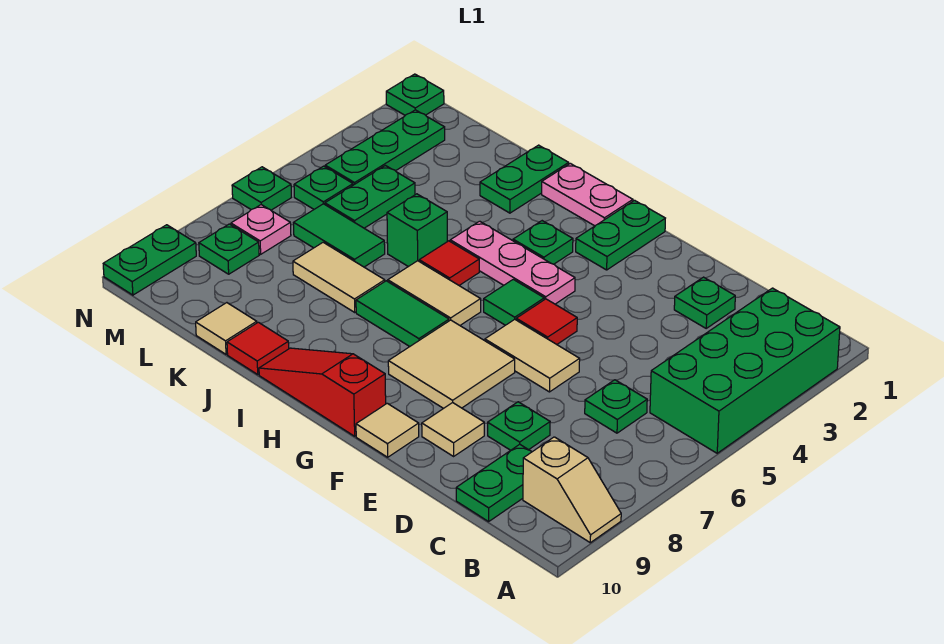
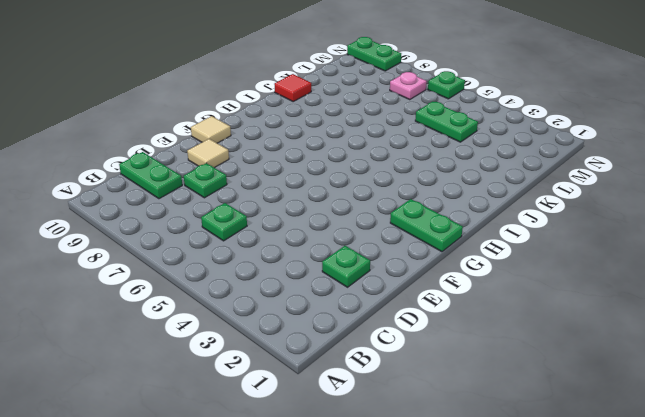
none -> green 2x4 brick [650,288,840,453]
none -> tan 1x2 slope [523,437,621,543]
none -> tan 1x2 tile [485,319,580,392]
none -> red 1x1 tile [516,299,577,344]

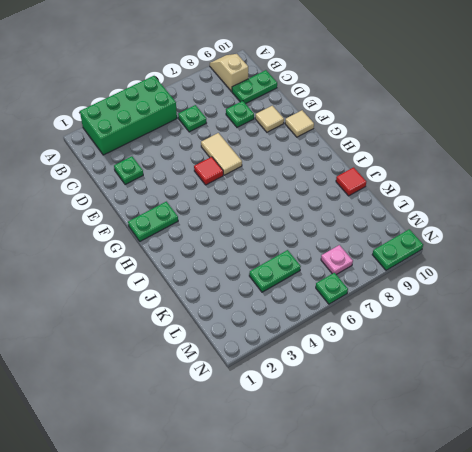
none -> tan 2x2 tile [388,320,515,408]
none -> pink 1x3 plate [450,221,575,304]
none -> green 1x1 tile [484,279,544,325]
none -> red 1x3 slope [259,348,386,436]

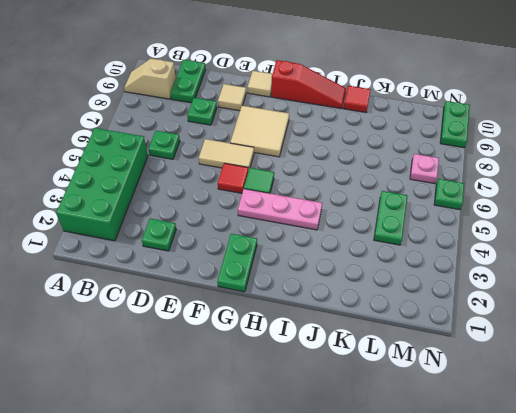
none -> pink 1x2 plate [542,163,633,226]
none -> green 1x1 plate [513,221,573,264]
none -> tan 1x2 tile [388,261,481,325]
none -> green 1x2 tile [356,281,449,346]

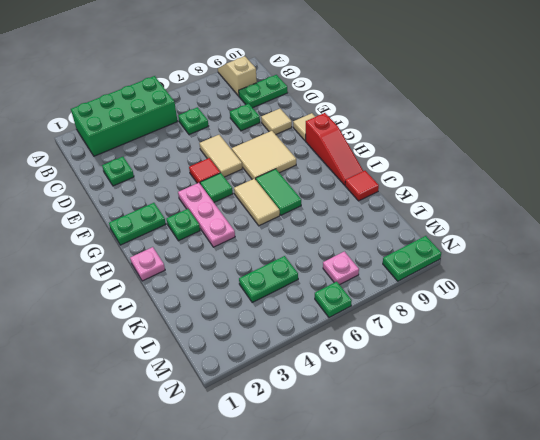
pink 1x1 plate [130,247,165,281] -> pink 1x2 plate [542,163,633,226]
none -> red 1x1 tile [419,241,479,285]
none -> green 1x2 plate [480,145,569,213]
none -> green 1x1 brick [387,194,447,267]
none -> tan 1x2 tile [293,242,385,312]

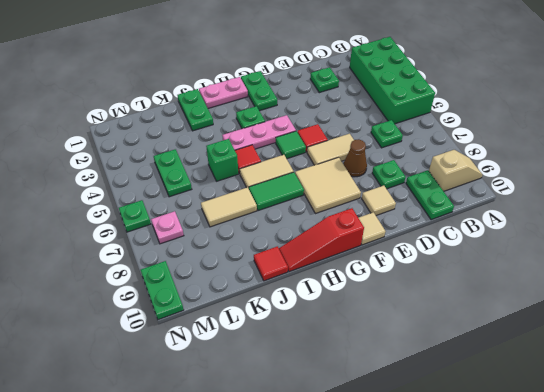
brown 1x1 cone [344,139,367,177] -> none
none -> green 1x2 tile [294,204,385,267]
none -> tan 1x1 tile [196,303,257,354]
none -> green 1x3 plate [325,110,445,185]
none -> green 1x1 plate [294,166,353,209]

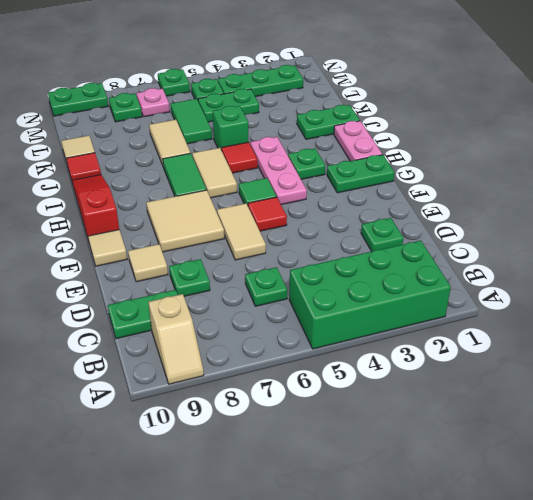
none -> green 1x1 plate [386,74,444,115]

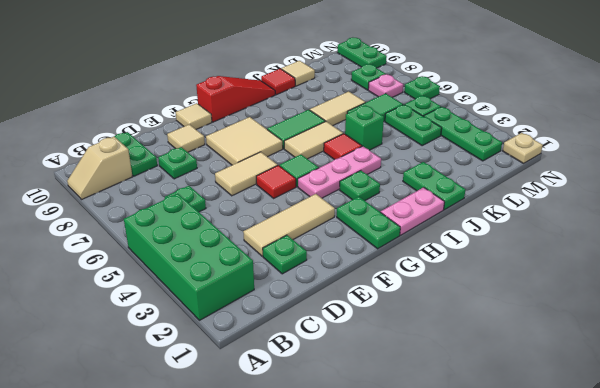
tan 1x3 tile [243,194,335,256] -> none
tan 1x1 plate [503,133,543,163] -> green 1x1 plate [386,74,444,115]

